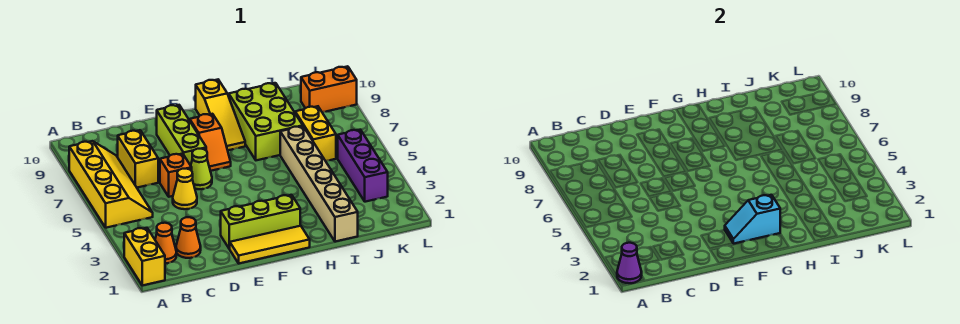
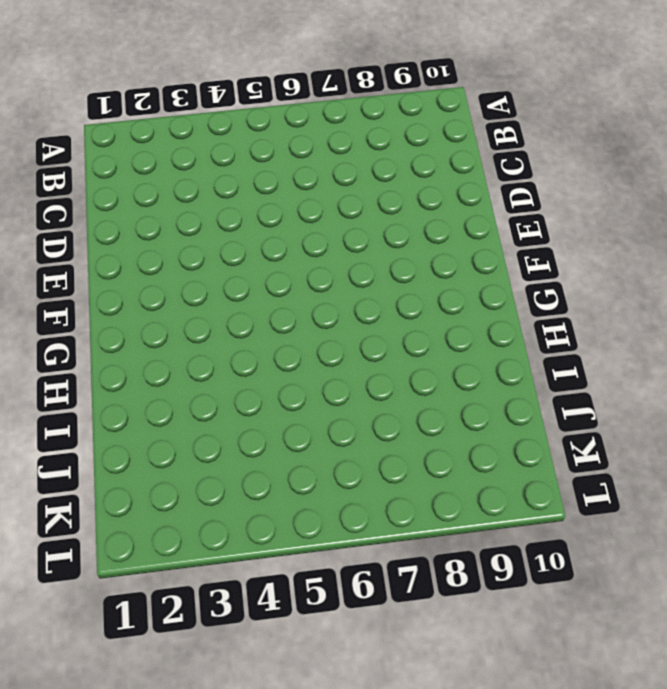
none -> yellow 1x2 brick [124,228,165,285]
none -> yellow 2x4 slope [69,141,153,228]
none -> orange 1x1 cone [155,223,176,263]

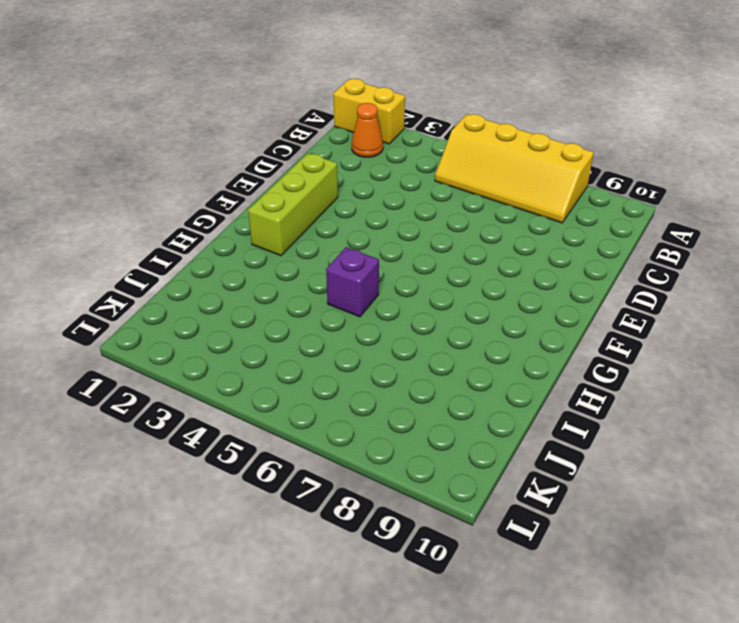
purple 1x1 brick [326,247,379,317] -> none
none -> orange 1x1 cone [176,217,201,258]
none -> yellow 1x2 brick [118,130,158,188]
none -> yellow 1x1 cone [173,168,197,209]

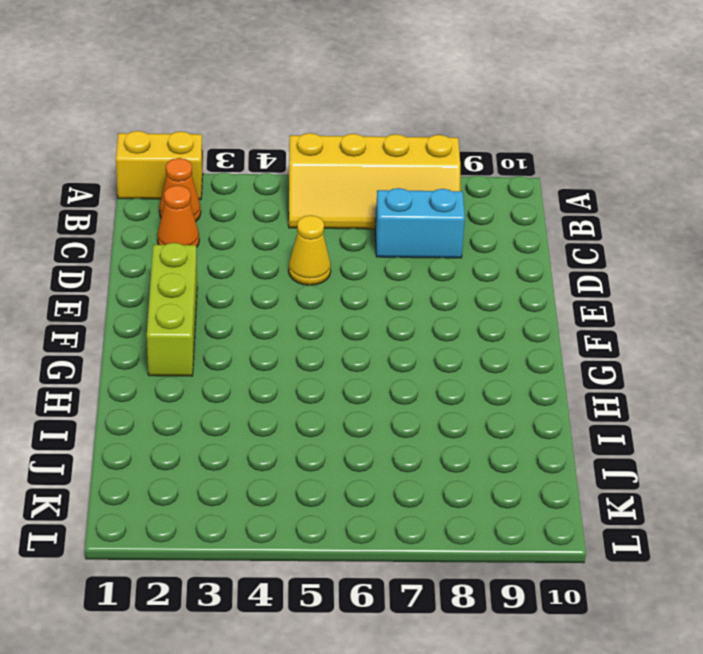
cyan 1x2 brick [375,188,465,258] -> yellow 1x2 brick [118,130,158,188]
none -> orange 1x1 brick [160,154,192,197]
none -> yellow 1x3 tile [230,226,310,263]
none -> lime 1x1 cone [191,149,212,189]

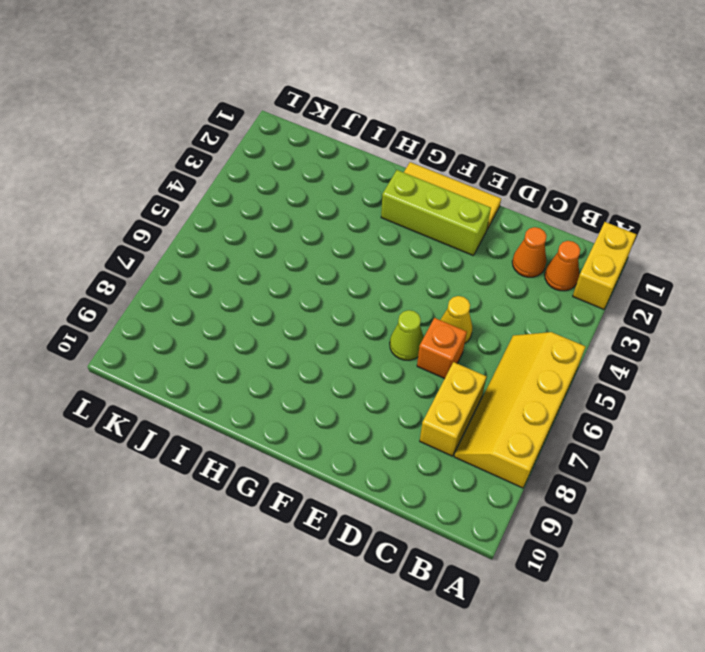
none -> lime 1x3 brick [157,105,206,165]
none -> orange 1x2 slope [190,114,231,171]
none -> yellow 1x3 slope [196,80,245,150]

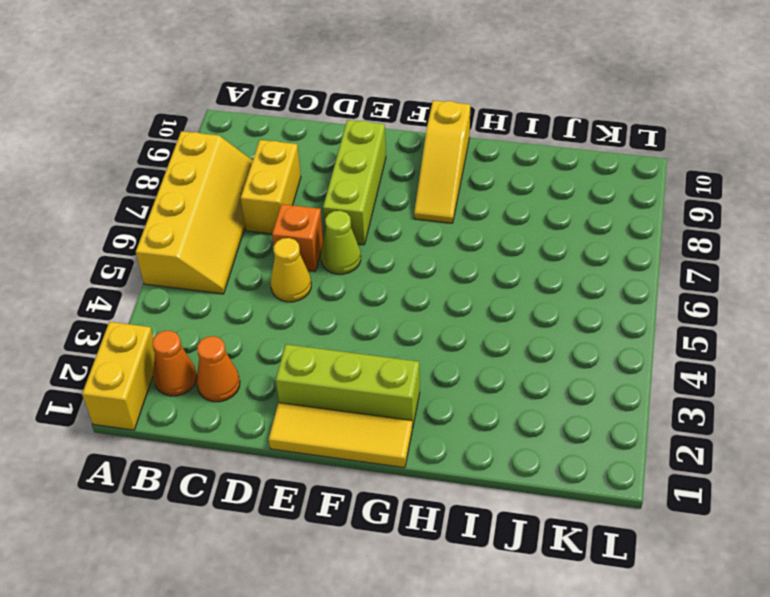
none -> orange 1x2 slope [190,114,231,171]
none -> lime 2x3 brick [229,83,303,160]
none -> tan 1x6 brick [280,126,358,242]

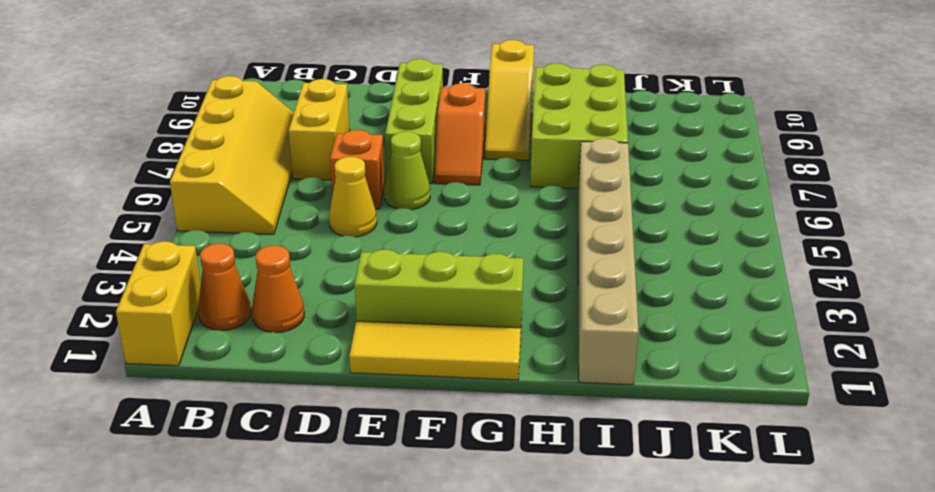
none -> yellow 1x2 brick [295,106,336,161]
none -> purple 1x3 brick [338,130,388,202]
none -> orange 1x2 brick [301,66,357,112]

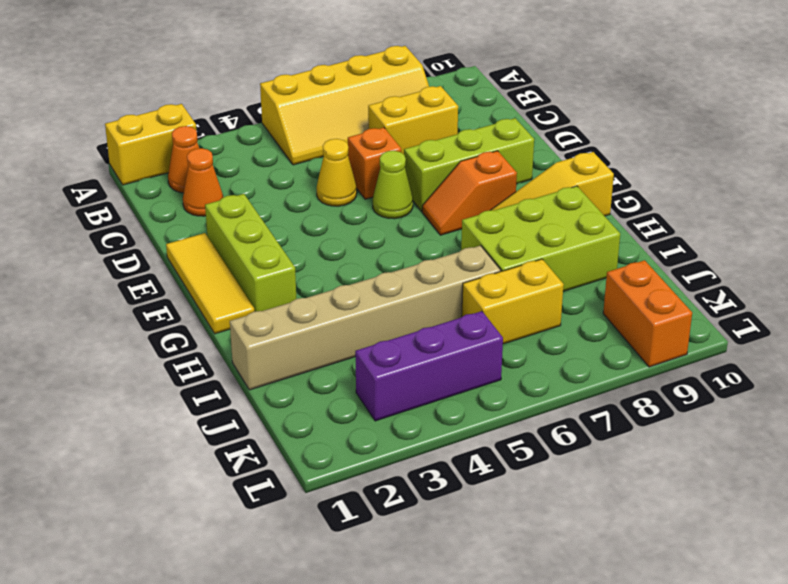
none -> purple 1x1 cone [617,243,642,283]
none -> cyan 1x2 slope [725,195,780,244]

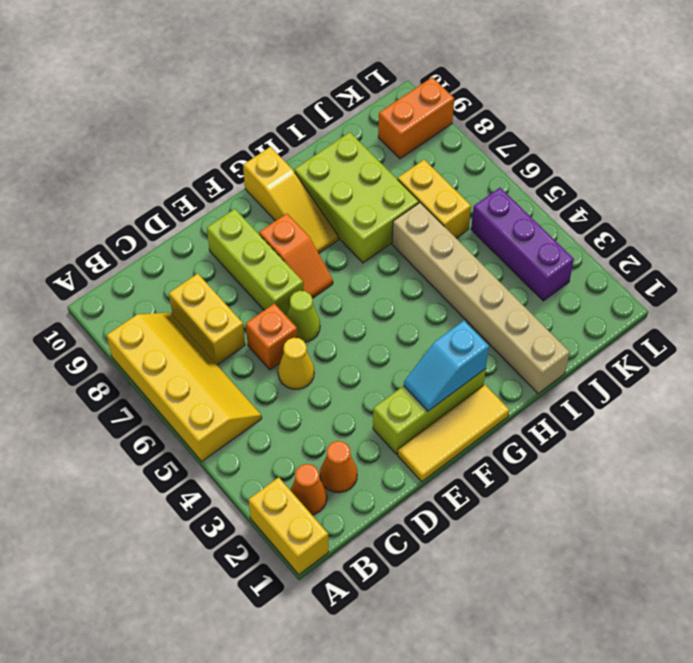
none -> purple 1x1 cone [617,243,642,283]

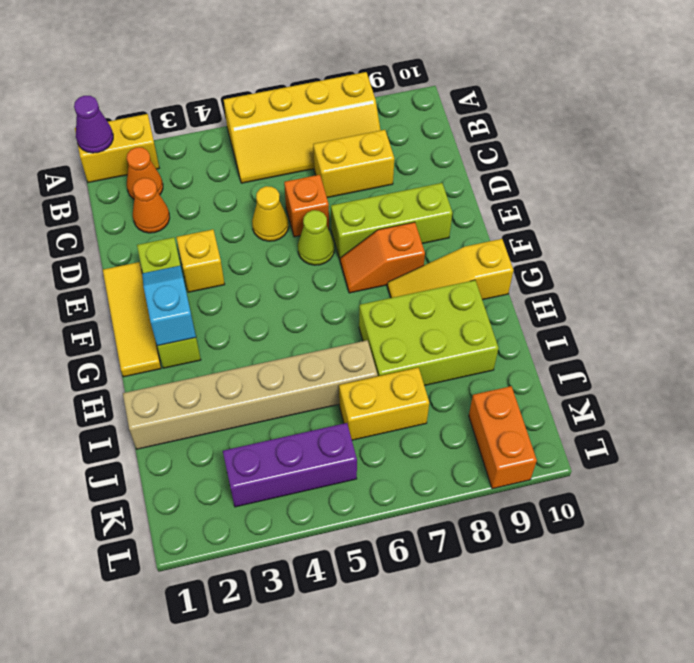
yellow 1x1 brick [176,229,225,292] -> none

